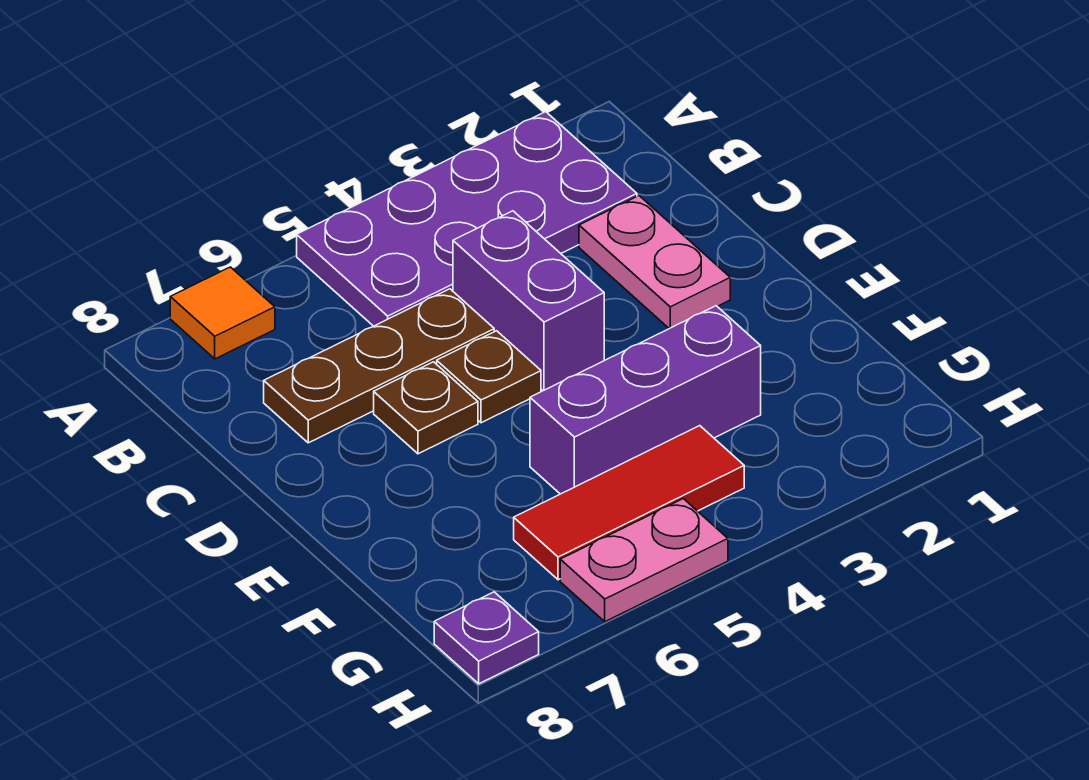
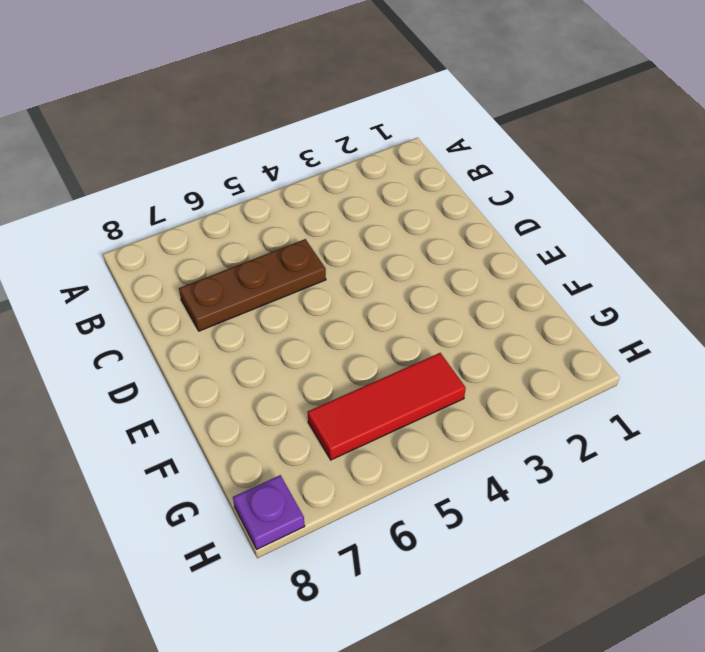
none -> purple 2x4 plate [297,112,637,326]
none -> orange 1x1 tile [170,267,275,359]

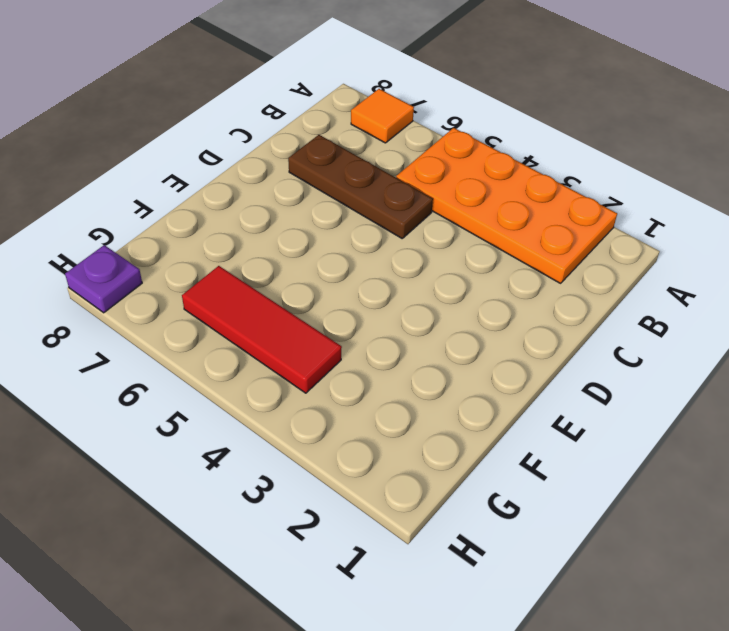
orange 2x4 plate [396,128,617,283] -> purple 2x4 plate [297,112,637,326]
none -> pink 1x2 plate [579,196,730,329]
none -> purple 1x2 brick [453,211,604,391]

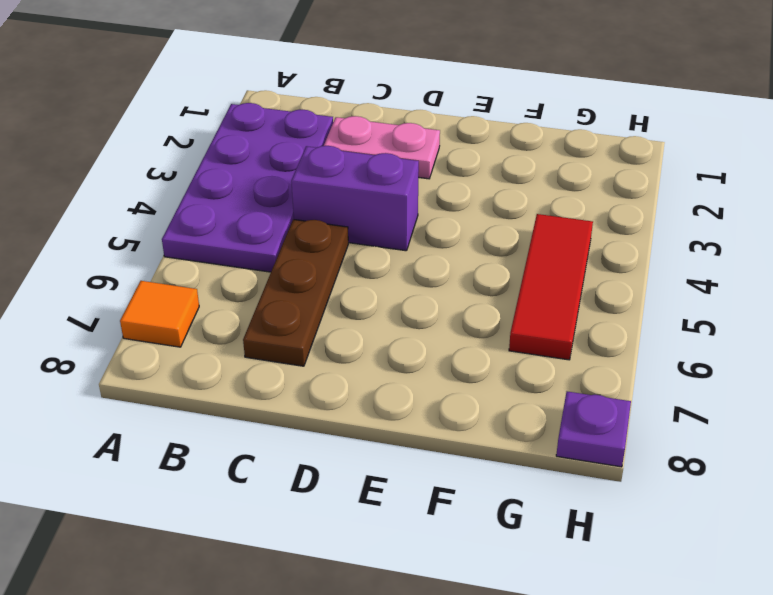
none -> brown 1x1 plate [437,331,541,423]
none -> brown 1x1 plate [374,362,478,454]

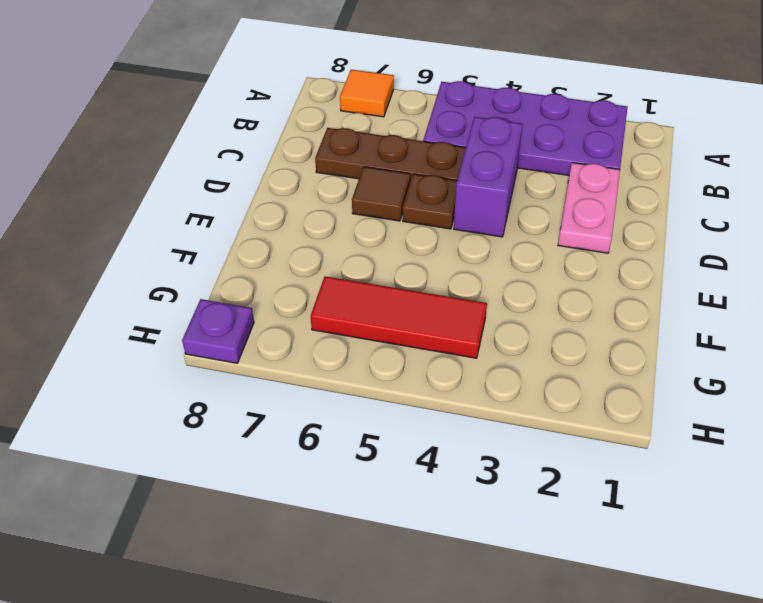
brown 1x1 tile [352,167,410,221] -> brown 1x1 plate [374,362,478,454]
none -> purple 1x3 brick [530,306,761,494]
none -> pink 1x2 plate [560,499,728,622]

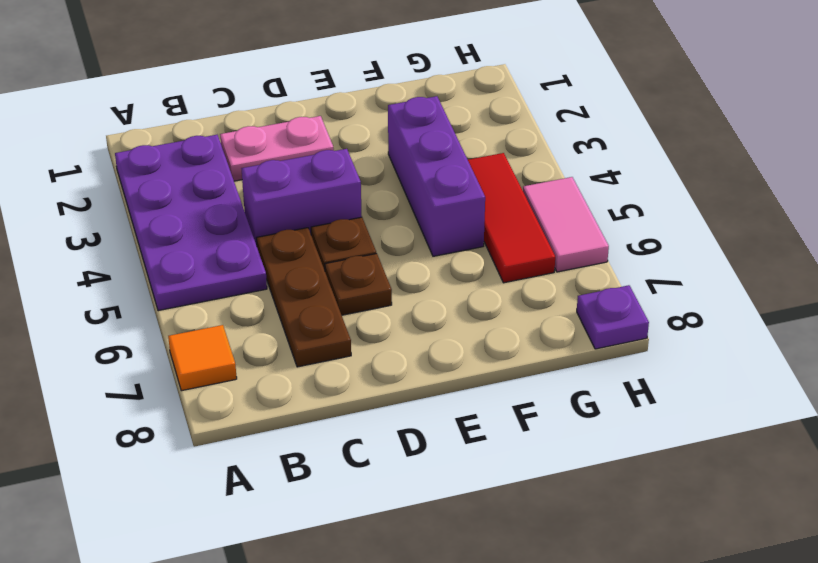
pink 1x2 tile [523,177,609,272] -> pink 1x2 plate [560,499,728,622]

